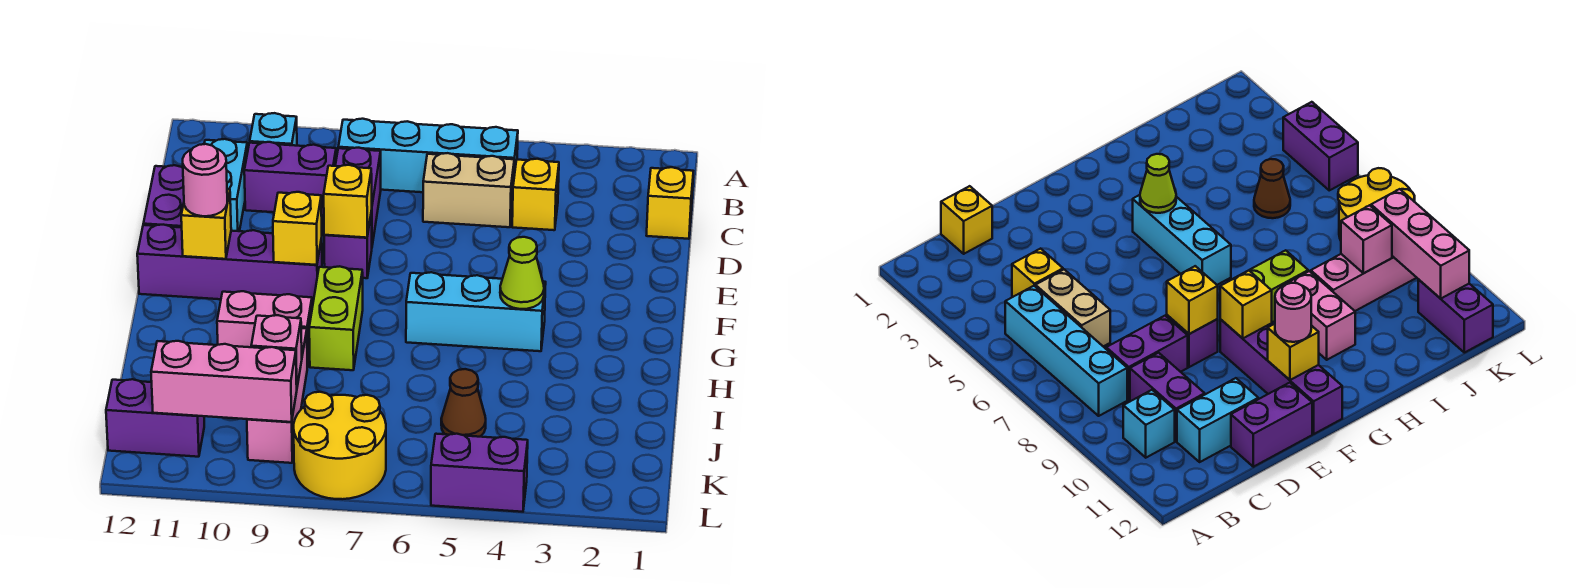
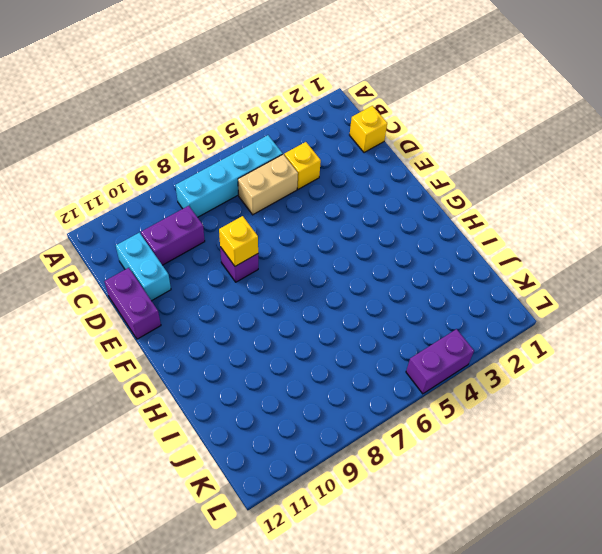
none -> cyan 1x1 brick [250,113,297,146]
none -> purple 1x2 brick [335,148,381,245]
none -> purple 1x4 brick [137,225,322,305]

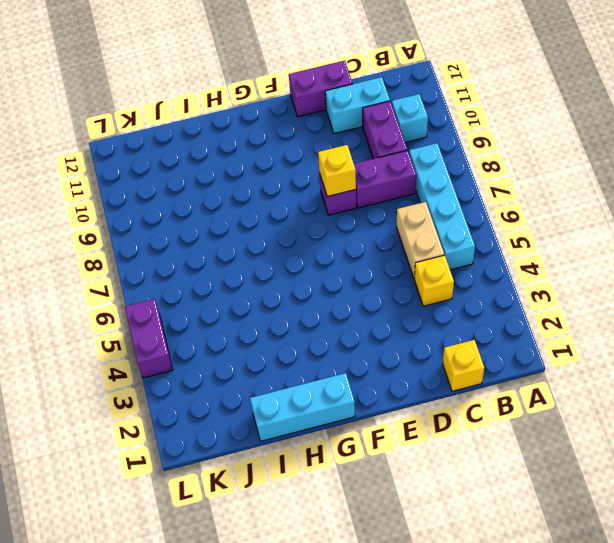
cyan 1x3 brick [250,373,355,441] -> cyan 1x3 brick turned to [406,272,546,351]
none -> purple 1x4 brick [137,225,322,305]
none -> lime 1x2 brick [309,266,363,370]
none -> pink 1x2 brick [217,291,312,367]

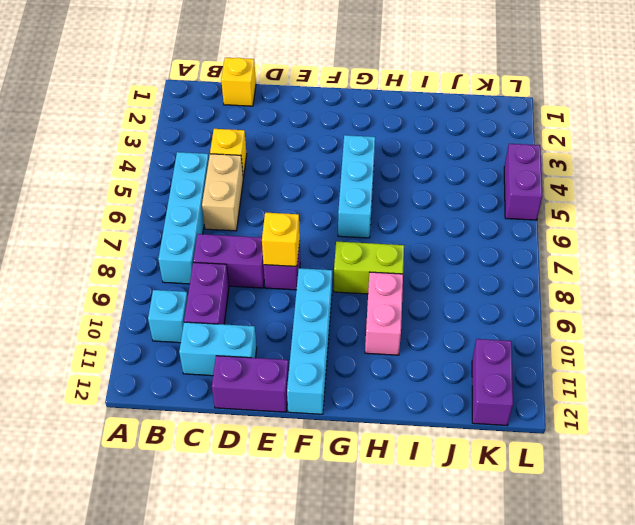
cyan 1x4 brick [287,268,332,414] -> purple 1x4 brick [137,225,322,305]
none -> pink 1x3 brick [247,328,307,463]
none -> brown 1x1 cone [441,369,486,437]
none -> yellow 2x2 round brick [294,392,386,499]

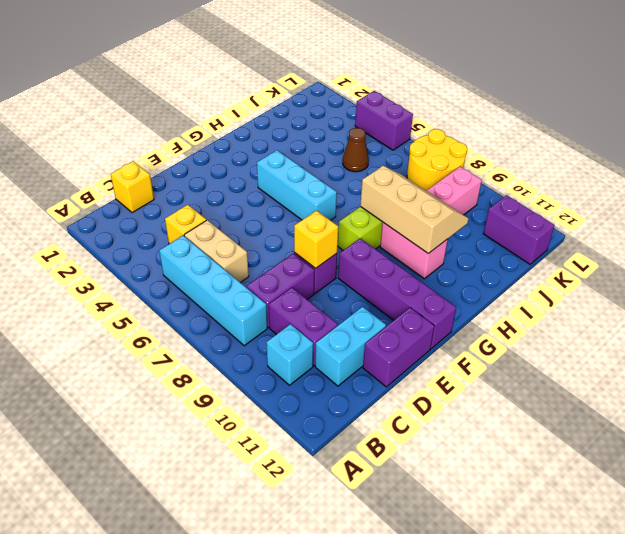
tan 2x3 slope [360,166,469,254] -> none
none -> yellow 1x1 brick [273,192,322,265]
none -> yellow 1x1 brick [181,189,231,259]
none -> lime 1x1 cone [500,237,544,309]

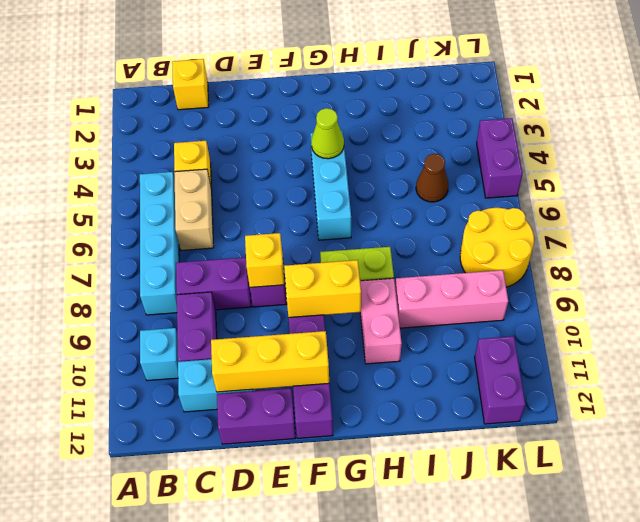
yellow 1x3 brick [211,331,329,392] -> yellow 1x1 brick [181,189,231,259]
yellow 1x2 brick [284,260,361,317] -> yellow 1x1 brick [273,192,322,265]
none -> pink 1x1 brick [251,315,302,386]
none -> pink 1x3 brick [151,341,297,422]
none -> pink 1x1 round brick [183,144,227,216]

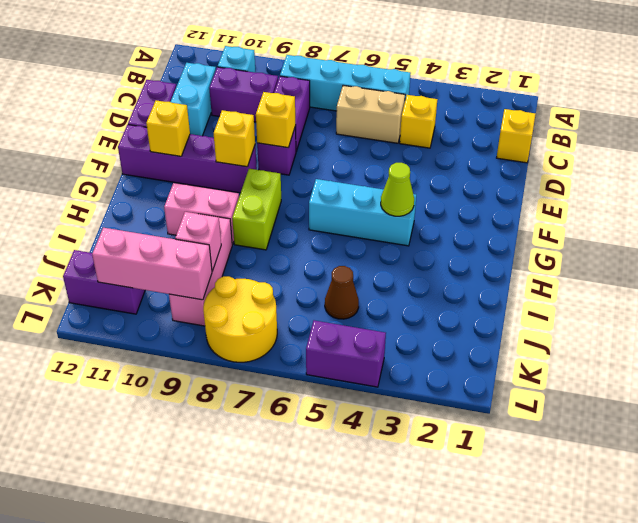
none -> pink 1x1 round brick [183,144,227,216]

